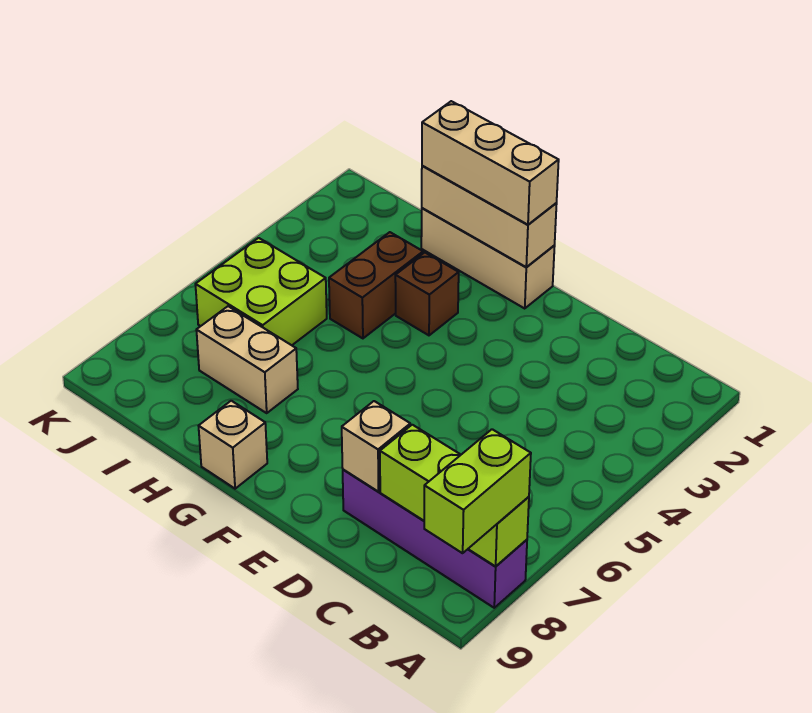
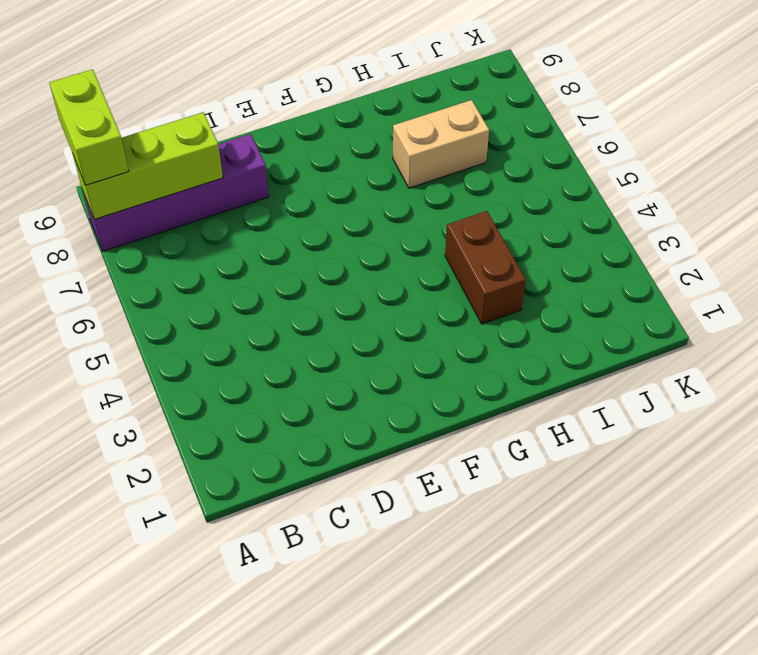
none -> tan 1x3 brick [421,208,555,308]
none -> brown 1x1 brick [395,253,459,335]
none -> tan 1x1 brick [199,401,267,489]

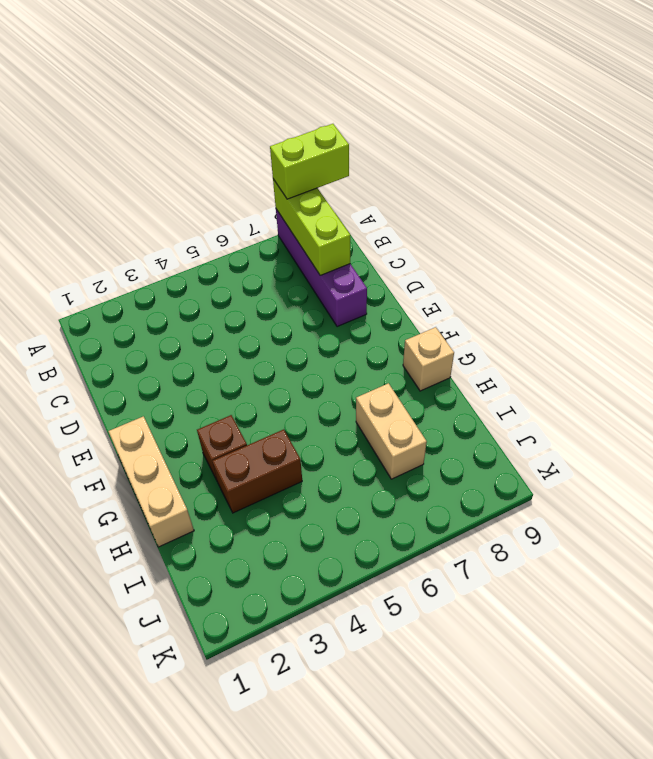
none -> lime 2x2 brick [195,238,327,345]
none -> tan 1x1 brick [342,401,410,492]
none -> tan 1x3 brick [422,166,557,267]

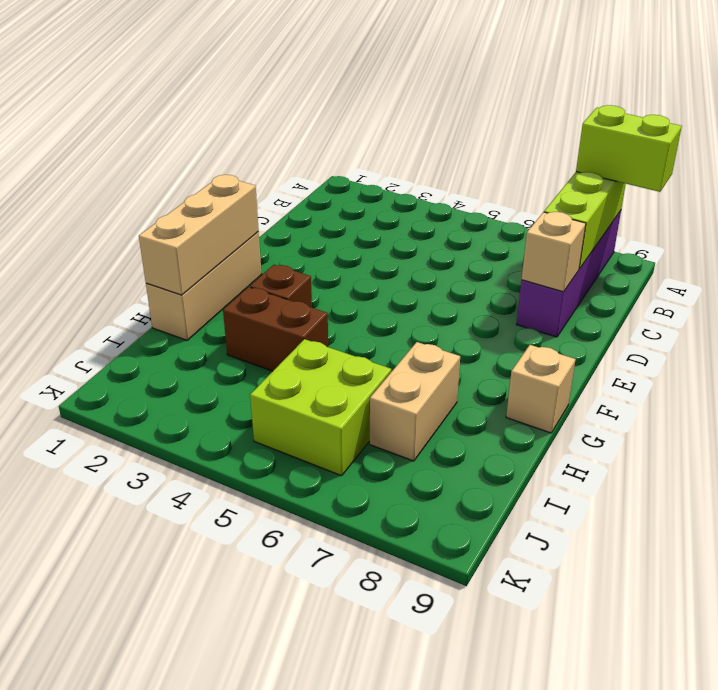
none -> tan 1x3 brick [422,101,559,225]

